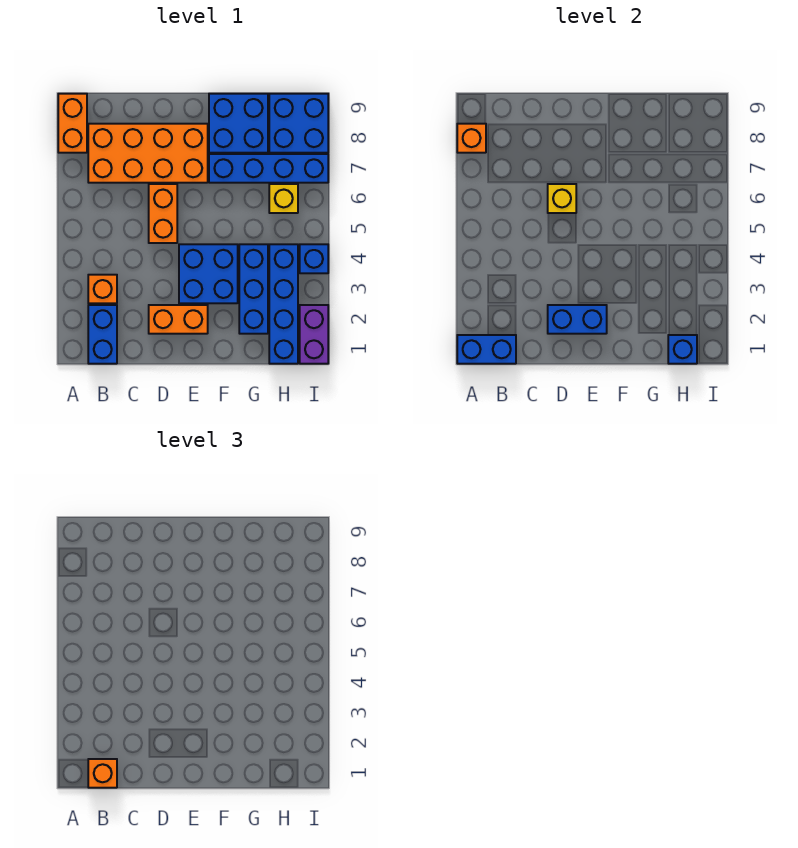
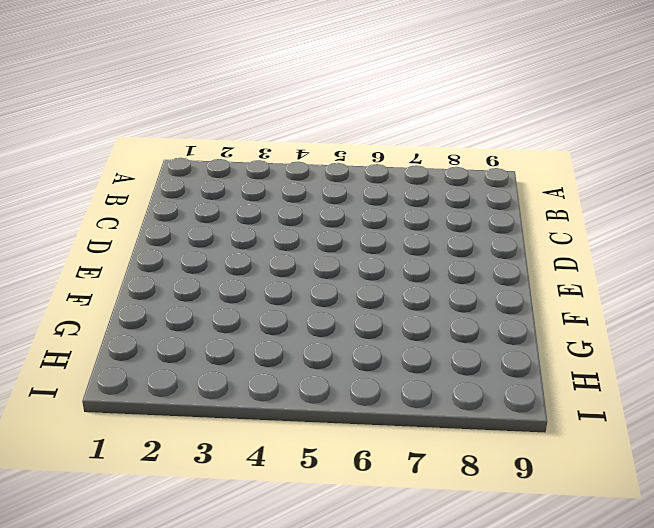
none -> orange 1x2 brick [58,94,87,153]
none -> blue 1x2 brick [88,305,117,364]
none -> orange 1x1 brick [88,275,117,303]

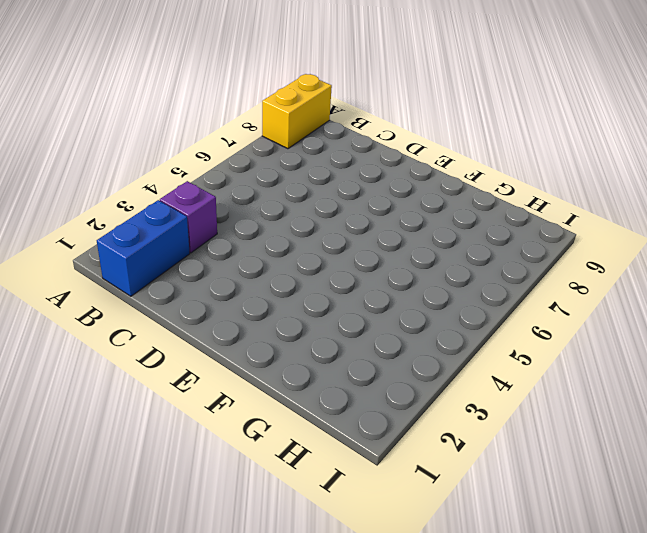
yellow 1x2 brick [262,74,332,149] -> orange 1x2 brick [58,94,87,153]
purple 1x1 brick [160,181,217,253] -> orange 1x1 brick [88,275,117,303]
none -> orange 2x4 brick [88,124,208,183]
none -> orange 1x2 brick [149,305,208,334]
none -> orange 1x2 brick [149,184,177,243]

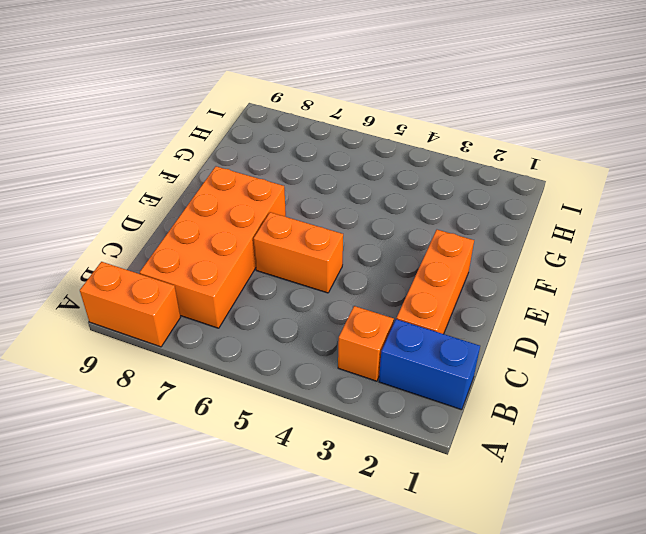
orange 1x3 brick [396,230,474,334] -> orange 1x2 brick [149,305,208,334]
none -> blue 2x2 brick [179,244,238,303]
none -> blue 1x4 brick [209,154,328,183]
none -> blue 2x2 brick [209,94,268,153]

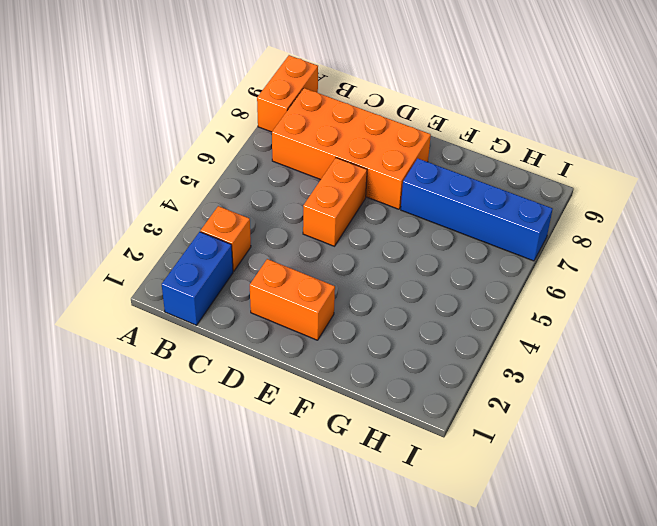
none -> blue 2x2 brick [179,244,238,303]
none -> blue 2x2 brick [209,94,268,153]
none -> blue 1x3 brick [239,244,268,334]

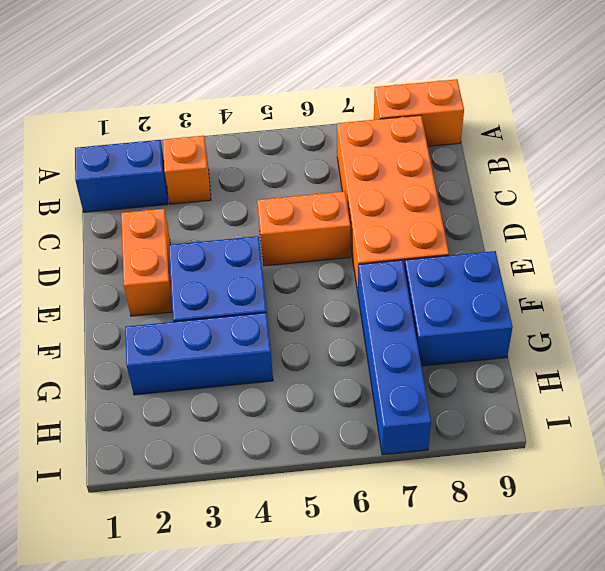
none -> blue 1x4 brick [269,244,298,364]
none -> yellow 1x1 brick [269,184,298,213]
none -> blue 2x2 brick [269,94,328,153]

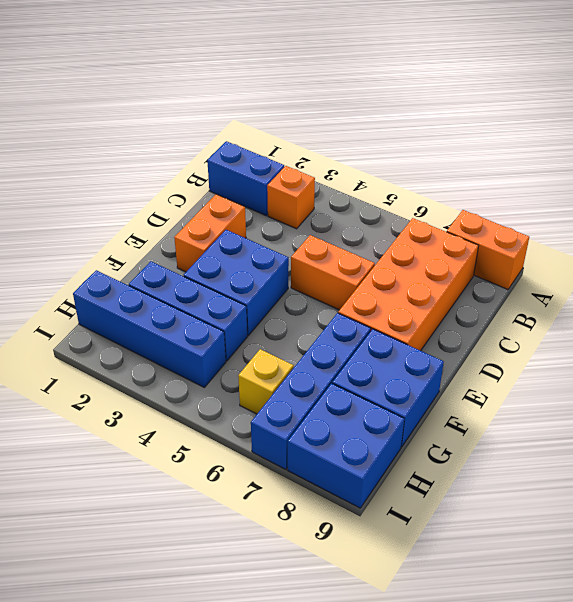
none -> purple 1x2 brick [300,305,328,364]
none -> blue 1x1 brick [300,244,328,273]
none -> blue 1x2 brick [457,335,516,364]

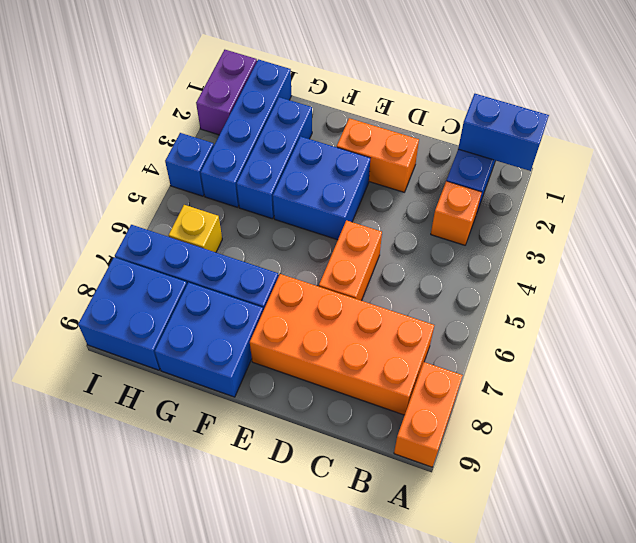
none -> orange 1x1 brick [457,124,486,153]
none -> blue 1x2 brick [548,305,607,334]
none -> yellow 1x1 brick [548,184,576,213]

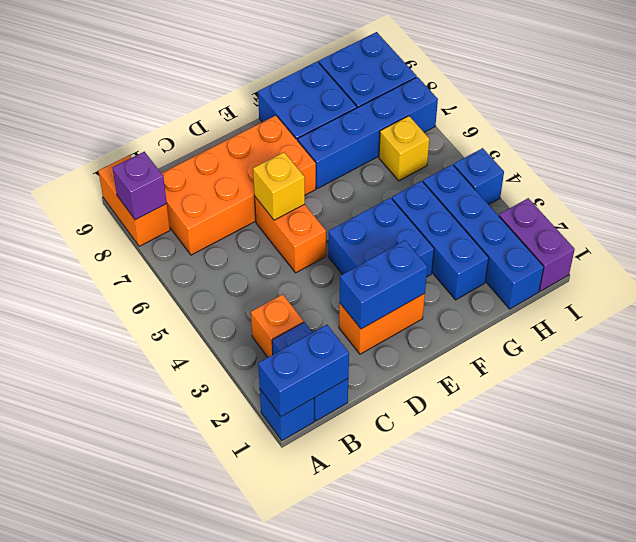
blue 1x1 brick [260,389,314,441] -> blue 1x1 brick moved to [668,335,697,364]
purple 1x1 brick [113,152,167,220] -> orange 1x1 brick [457,124,486,153]
none -> orange 1x1 brick [88,759,117,788]

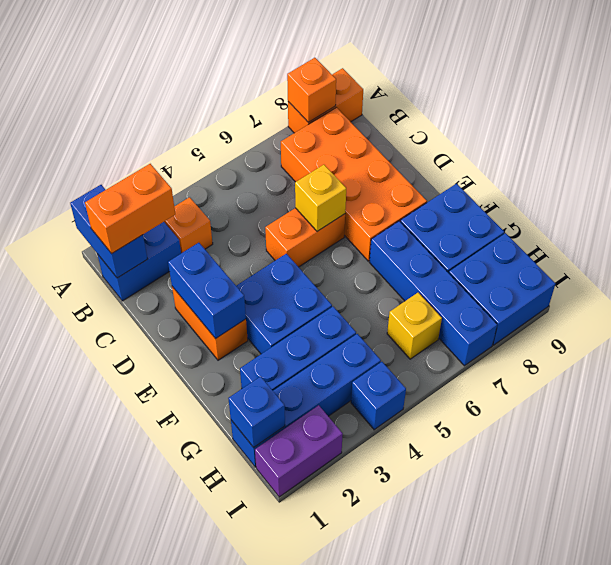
orange 1x2 brick [85,164,175,254] -> orange 1x1 brick [88,759,117,788]

